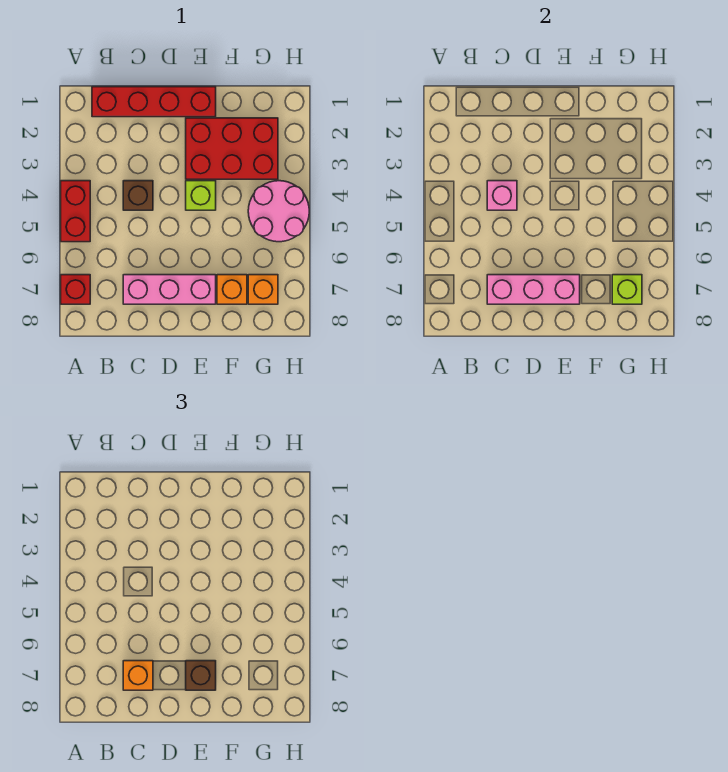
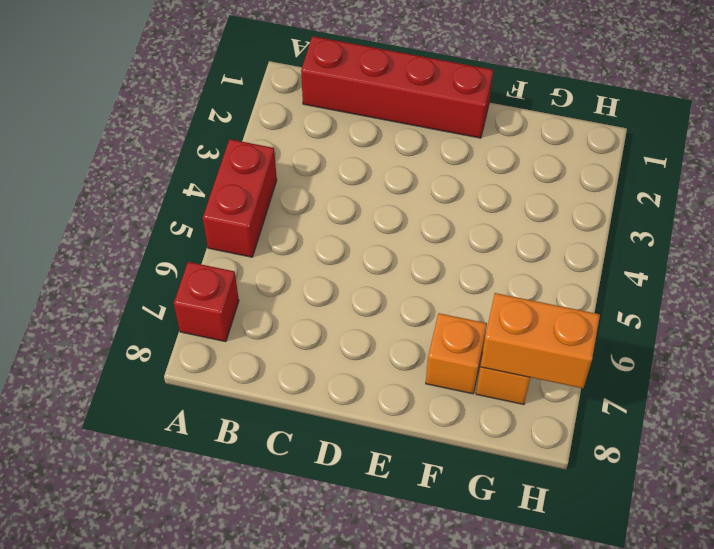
orange 1x2 brick [480,293,600,388] -> lime 1x1 brick [612,275,642,304]
none -> brown 1x1 brick [123,181,153,210]
none -> pink 1x3 brick [123,275,216,304]
none -> red 2x3 brick [186,118,278,179]

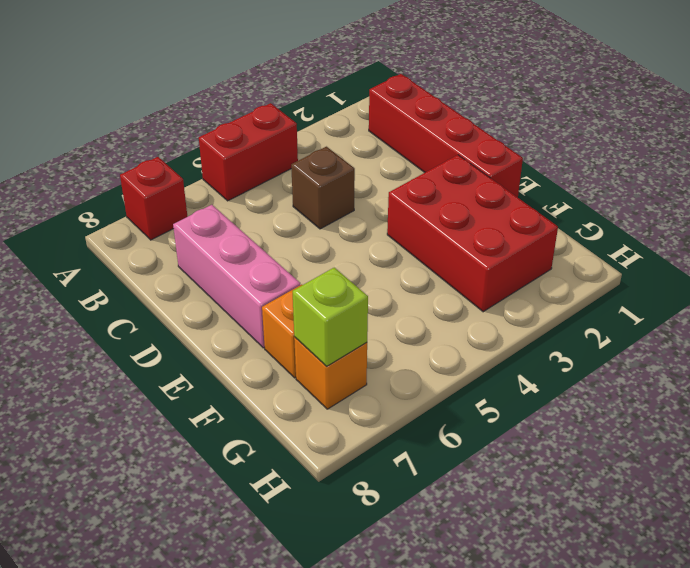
none -> lime 1x1 brick [186,181,216,210]
none -> pink 2x2 round brick [248,181,309,242]
none -> pink 1x1 brick [487,181,517,210]

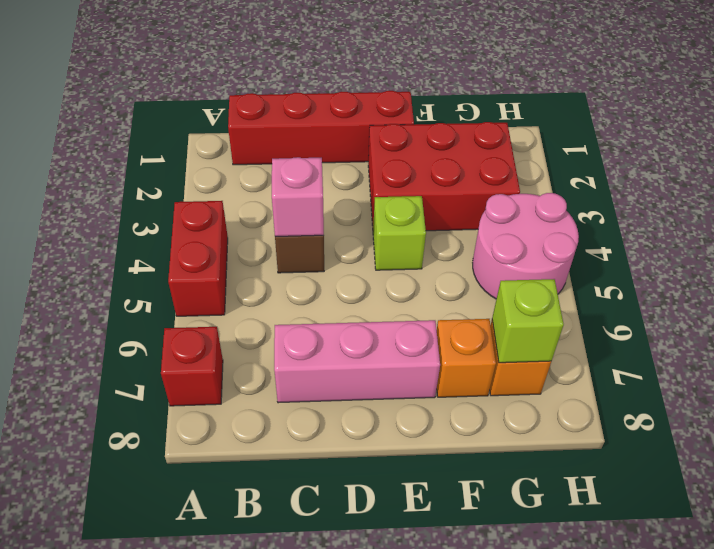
none -> pink 1x3 brick [487,275,580,304]
none -> orange 1x1 brick [123,661,153,690]
none -> brown 1x1 brick [186,661,216,690]

